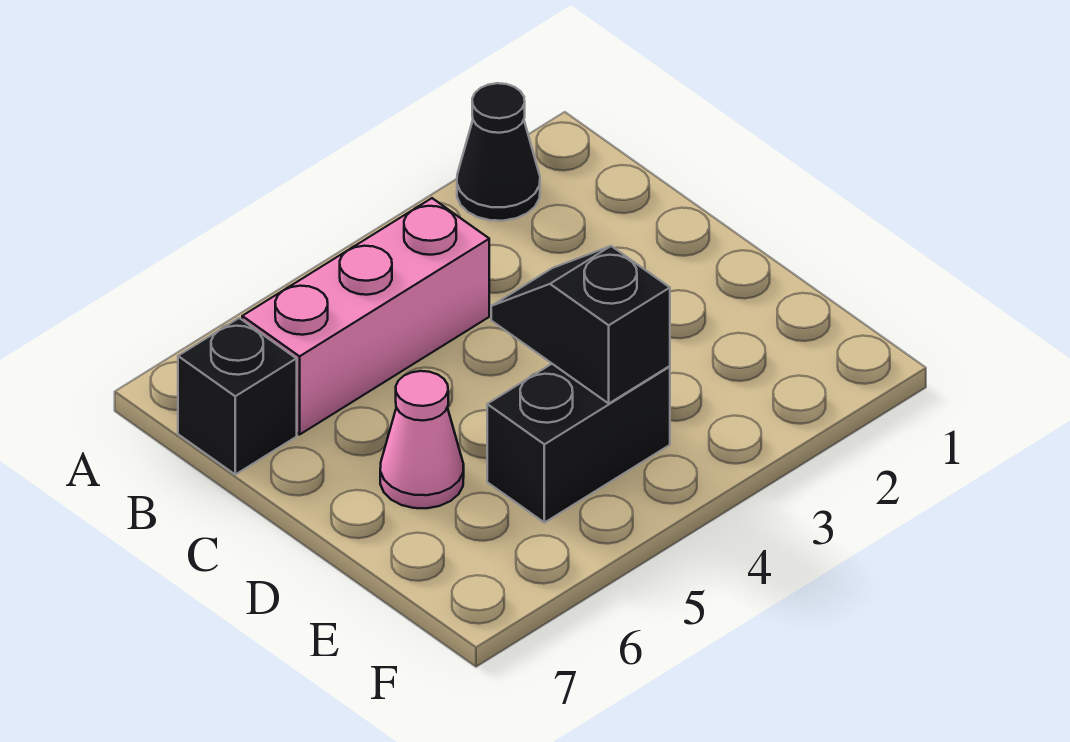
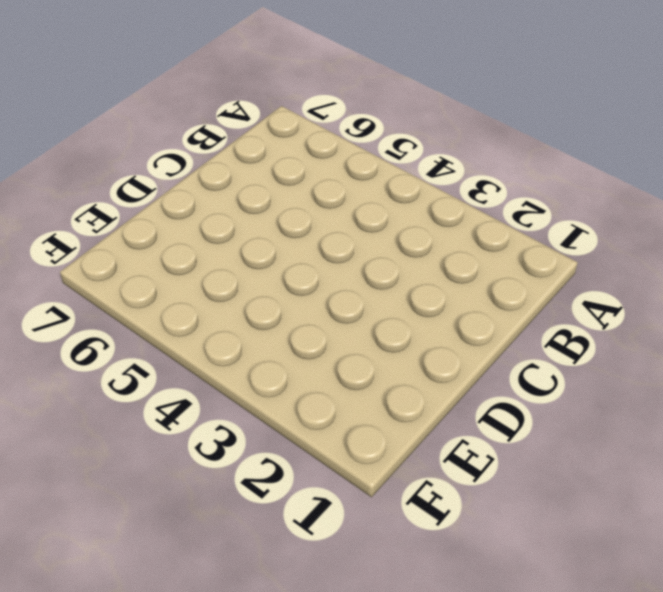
none -> black 1x1 cone [457,83,540,221]
none -> pink 1x3 brick [242,198,489,435]

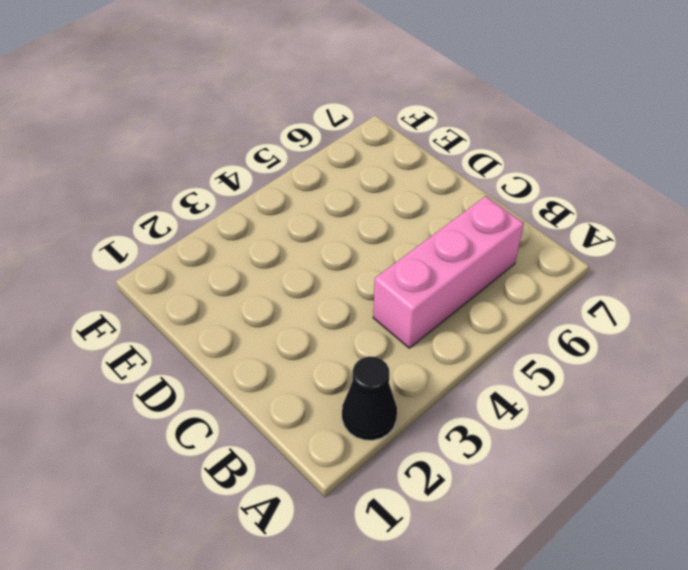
none -> black 1x1 brick [178,318,297,474]
none -> pink 1x1 cone [380,371,464,508]

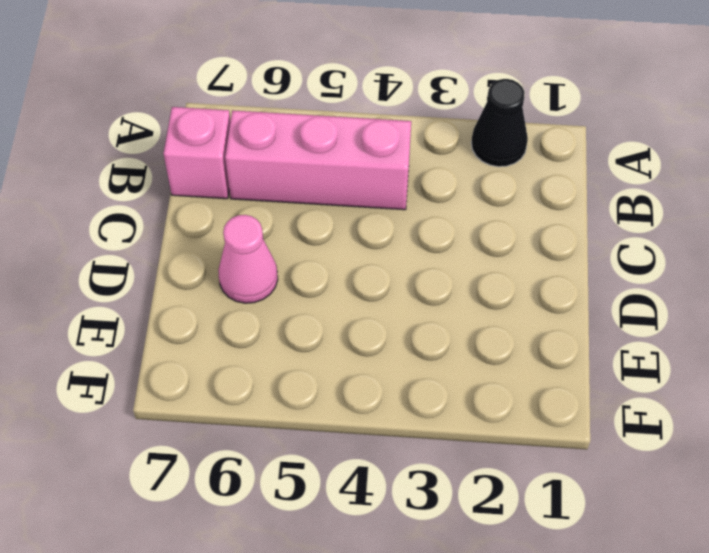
pink 1x1 brick [164,107,231,199] -> black 1x1 brick [178,318,297,474]
none -> black 1x2 brick [487,364,670,523]
none -> black 1x2 slope [491,246,670,403]

